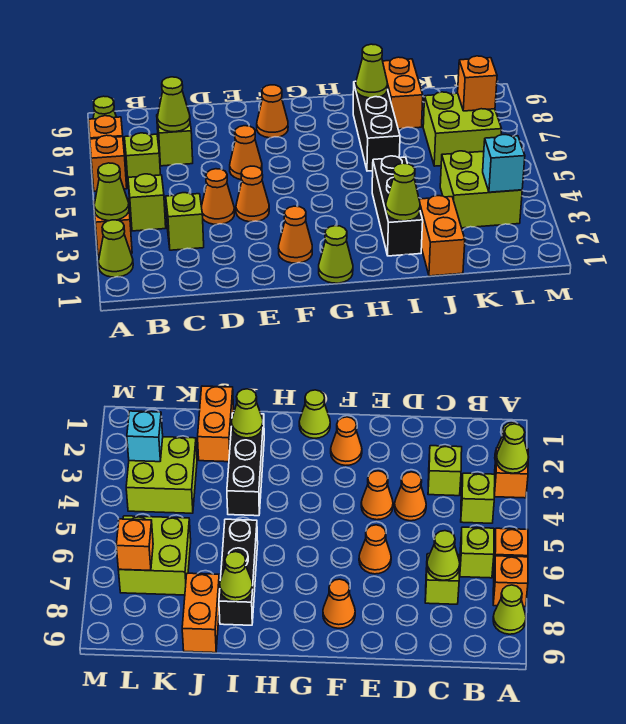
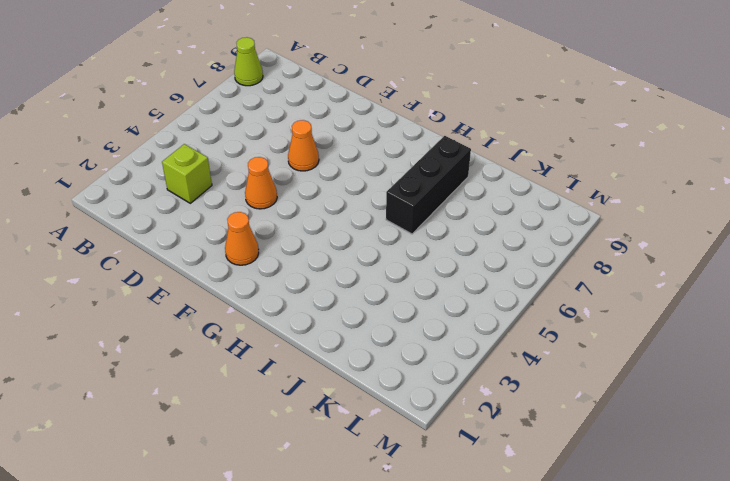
none -> lime 1x1 cone [98,220,133,277]
none -> orange 1x1 brick [94,201,132,256]
none -> orange 1x1 brick [90,135,127,191]

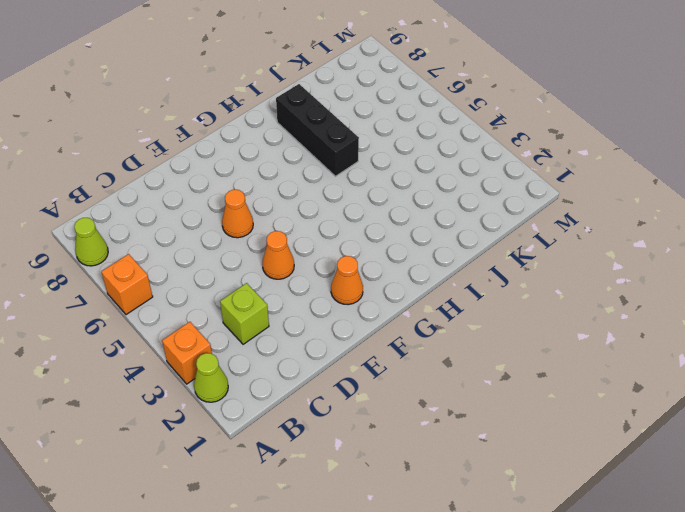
none -> orange 1x1 brick [89,116,123,139]
none -> lime 1x1 brick [128,174,166,231]
none -> lime 1x1 brick [125,133,160,188]

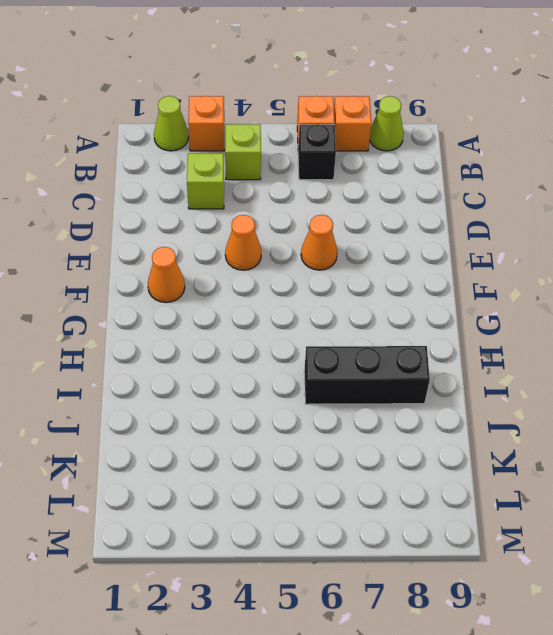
black 1x1 brick [298,125,336,180] -> lime 1x1 brick [125,133,160,188]
none -> lime 1x1 brick [157,114,193,166]
none -> orange 1x1 cone [201,169,234,224]
none -> orange 1x1 cone [257,85,288,138]

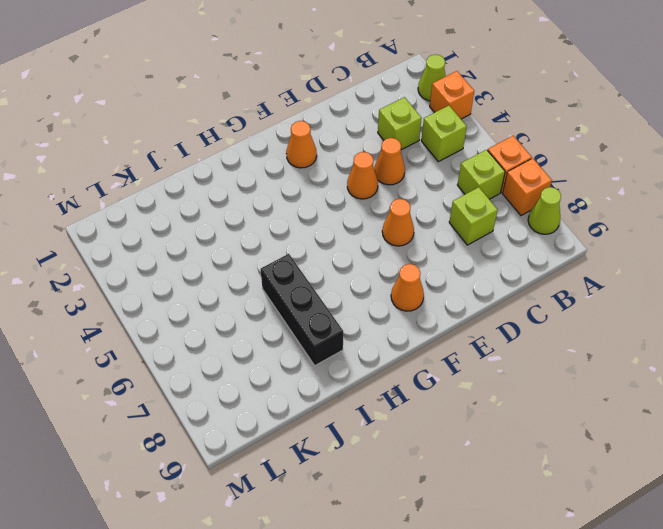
none -> lime 1x1 cone [319,226,353,283]
none -> black 1x3 brick [372,156,423,256]
none -> orange 1x2 brick [419,196,465,276]

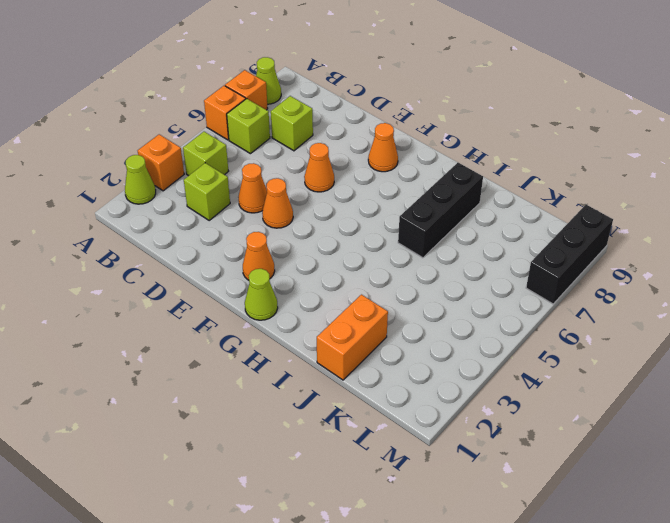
black 1x3 brick [526,205,613,304] -> black 1x3 brick moved to [372,156,423,256]
none -> orange 1x2 brick [383,57,423,129]
none -> lime 2x2 brick [440,151,522,228]
none -> lime 2x2 brick [423,92,502,166]

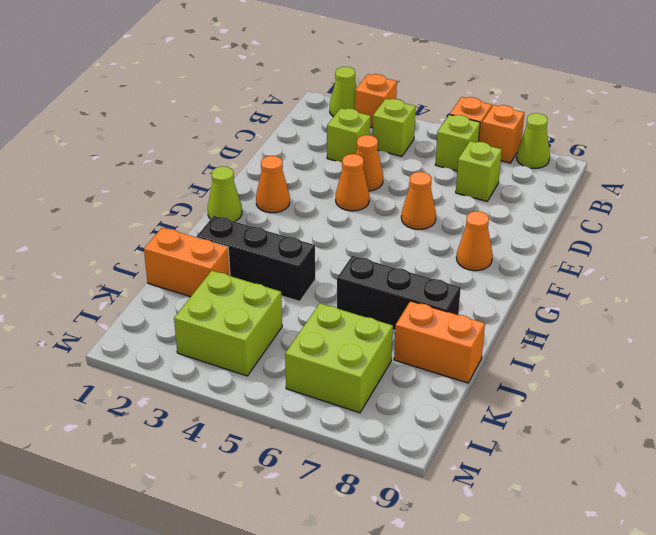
none -> lime 1x1 cone [94,163,129,221]
none -> lime 1x1 cone [157,77,190,132]
none -> lime 1x1 cone [386,163,420,221]

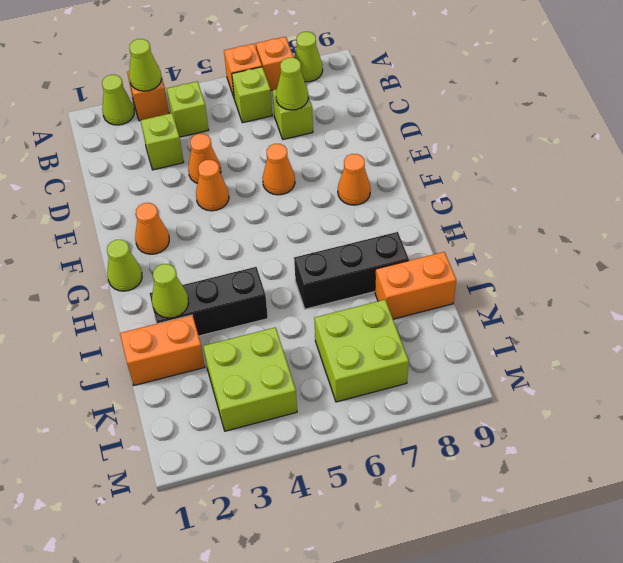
none -> lime 1x1 cone [356,44,387,98]
none -> cyan 1x1 brick [483,135,525,192]
none -> orange 1x1 brick [458,56,497,111]

